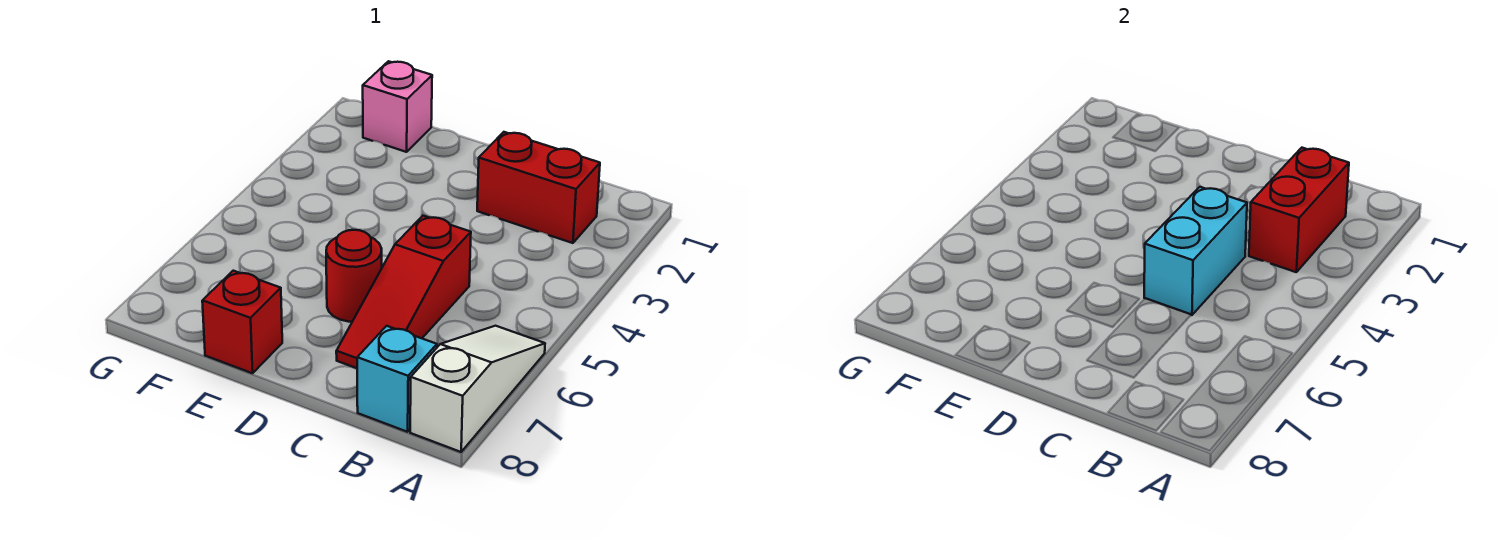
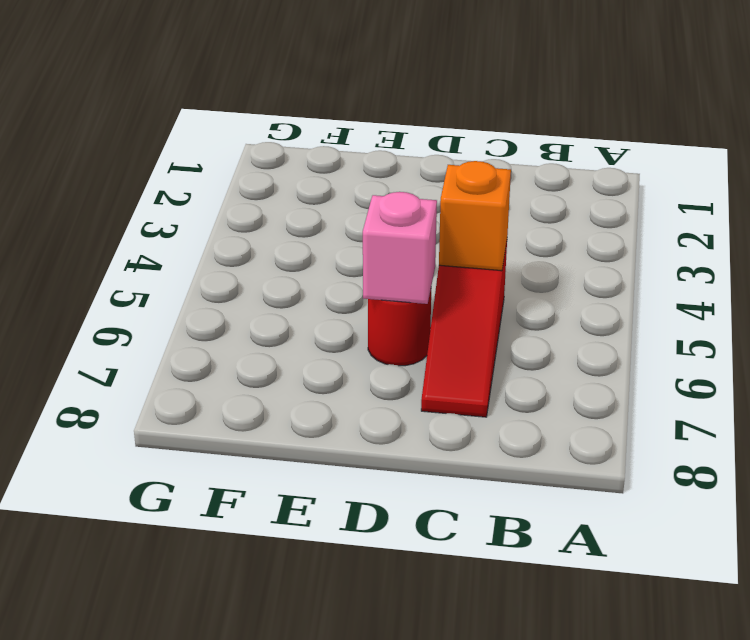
orange 1x1 brick [439,161,511,271] -> cyan 1x2 brick [1144,187,1247,315]
pink 1x1 brick [363,192,437,304] -> pink 1x1 brick moved to [363,61,432,152]
none -> white 1x3 slope [410,326,545,452]
none -> red 1x2 brick [477,132,600,243]

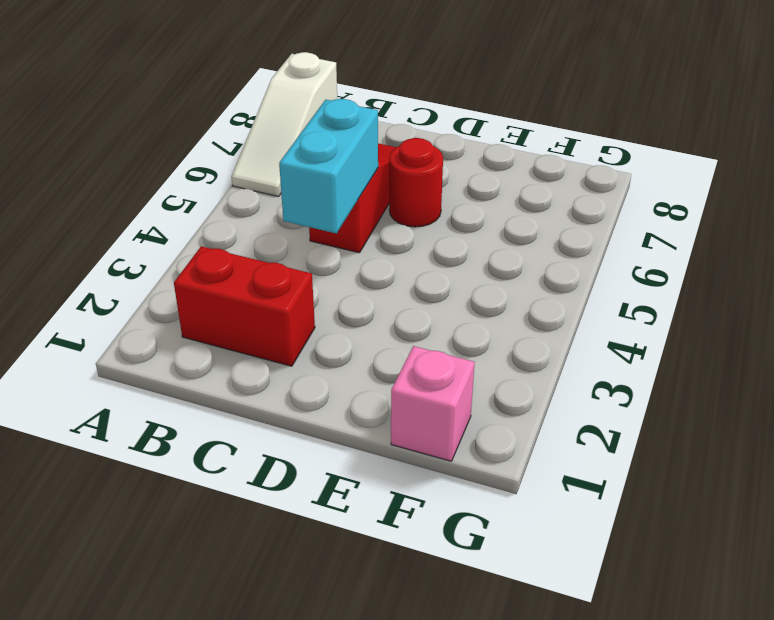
none -> cyan 1x1 brick [357,326,437,432]
none -> red 1x1 brick [202,271,282,373]

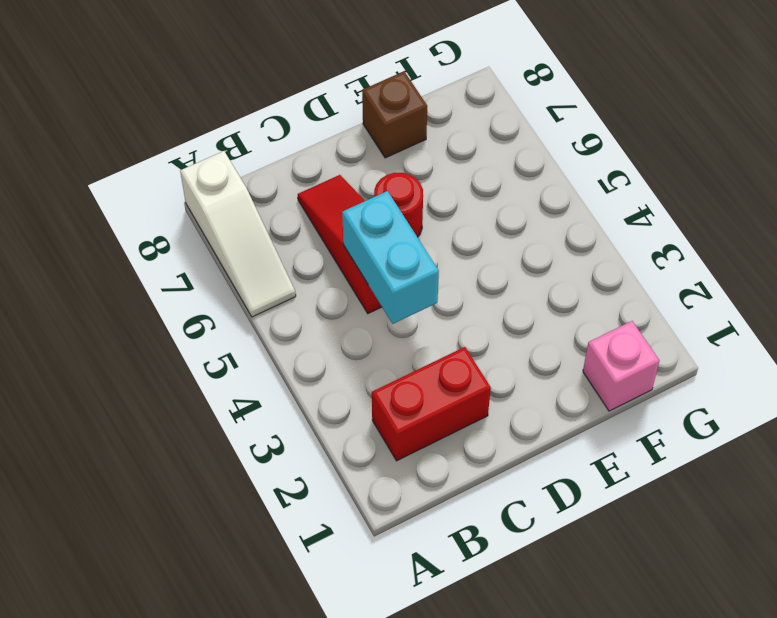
brown 1x1 brick [362,71,427,158] -> red 1x1 brick [202,271,282,373]
none -> cyan 1x1 brick [357,326,437,432]
none -> red 1x2 brick [1249,148,1349,272]

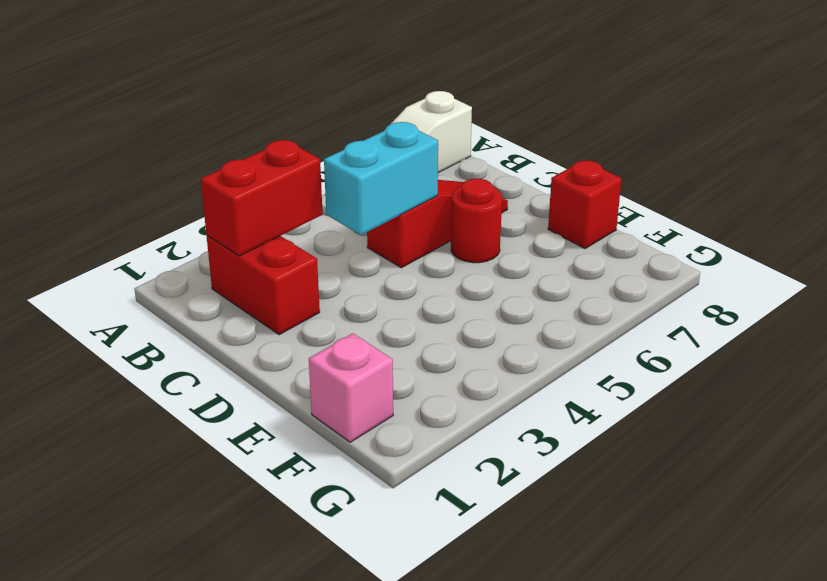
none -> cyan 1x1 brick [357,326,437,432]

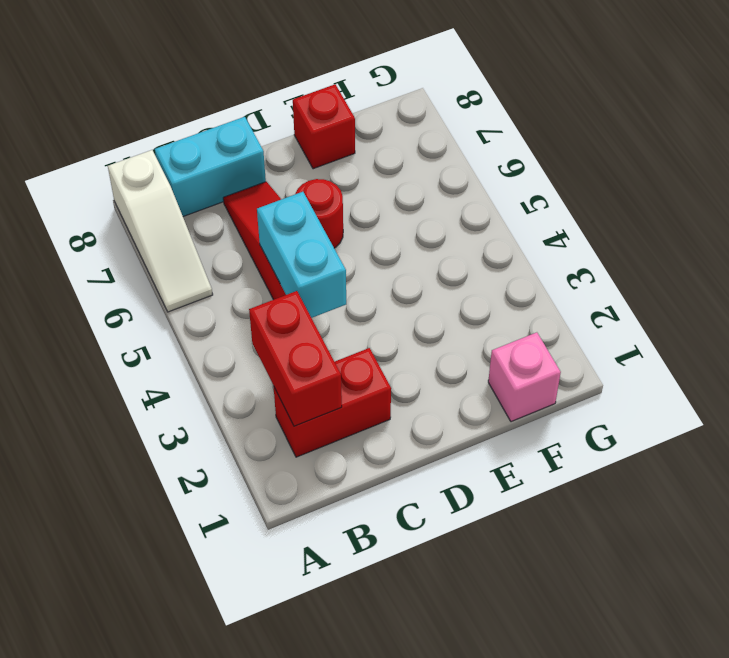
cyan 1x2 brick [155,117,266,217] -> cyan 1x1 brick [357,326,437,432]

